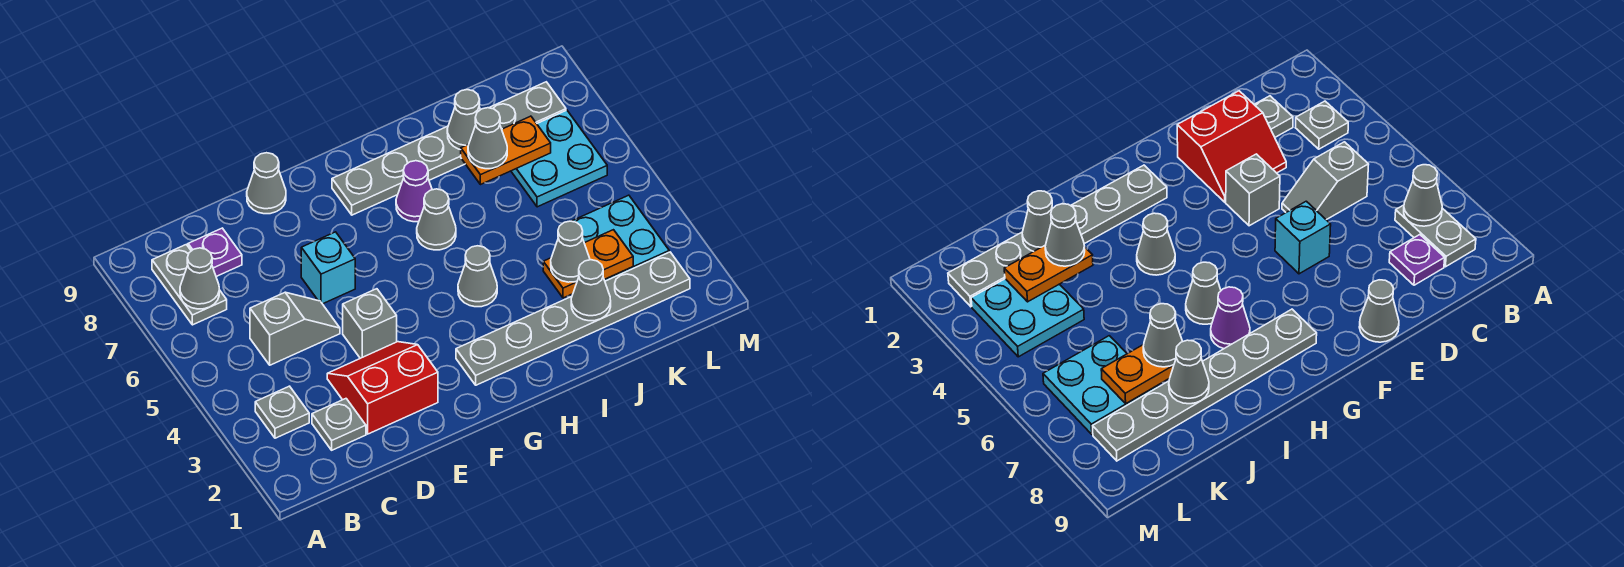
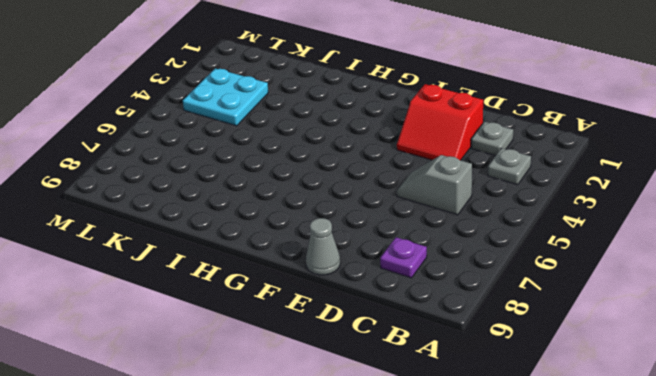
none -> grey 1x2 plate [152,245,227,325]
none -> grey 1x1 brick [343,289,397,358]
none -> cyan 1x1 brick [301,232,355,304]

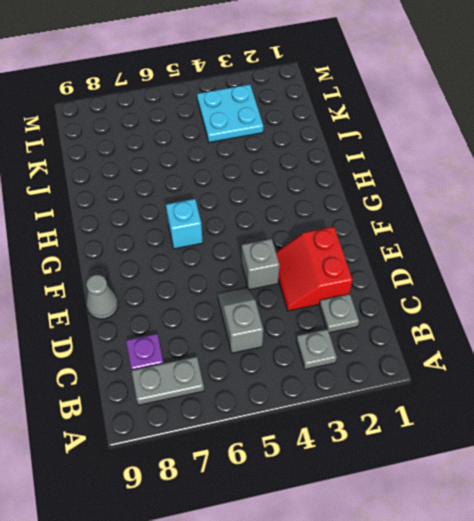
cyan 1x1 brick [166,199,203,249] -> cyan 1x1 brick moved to [301,232,355,304]
none -> grey 1x6 plate [456,252,690,385]
none -> grey 1x6 plate [332,82,566,215]
none -> grey 1x1 cone [458,246,497,307]

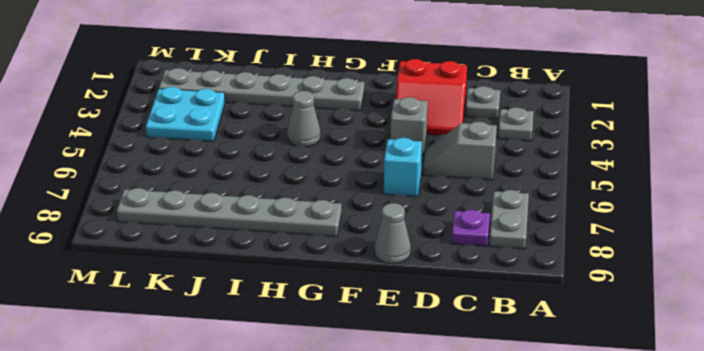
none -> grey 1x1 cone [417,189,456,250]
none -> purple 1x1 cone [396,161,432,222]
none -> cyan 2x2 plate [511,110,607,207]

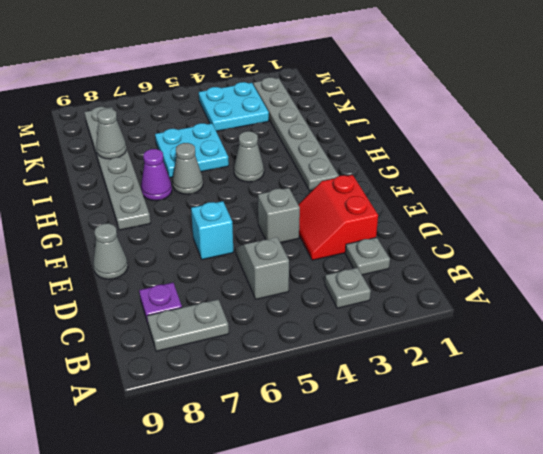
cyan 2x2 plate [155,123,229,178] -> cyan 2x2 plate moved to [511,110,607,207]
none -> grey 1x1 cone [180,248,219,309]
none -> grey 1x1 cone [571,260,611,321]
none -> orange 1x2 plate [543,230,633,298]

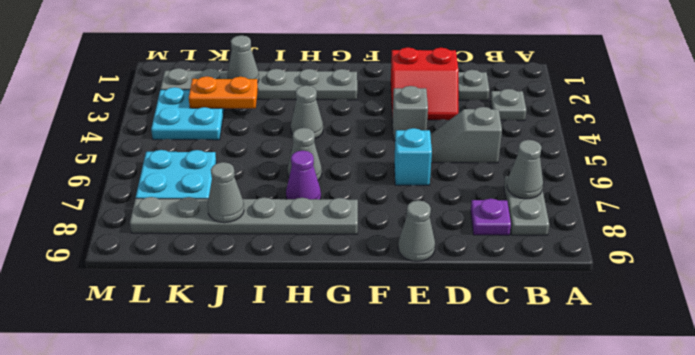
none -> orange 1x2 plate [461,116,551,185]
none -> grey 1x1 cone [551,221,590,282]
none -> grey 1x1 cone [468,108,507,169]

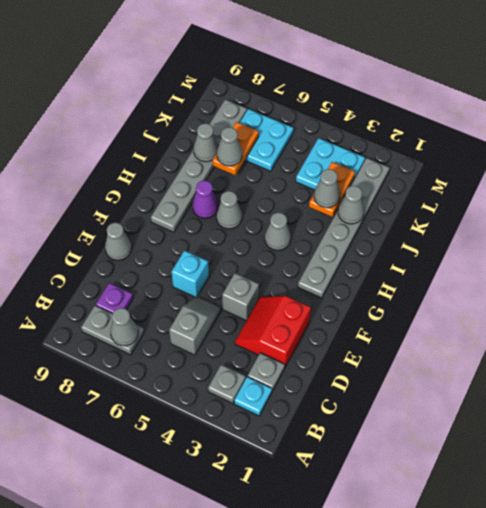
cyan 1x1 plate [234,377,272,416] -> none

